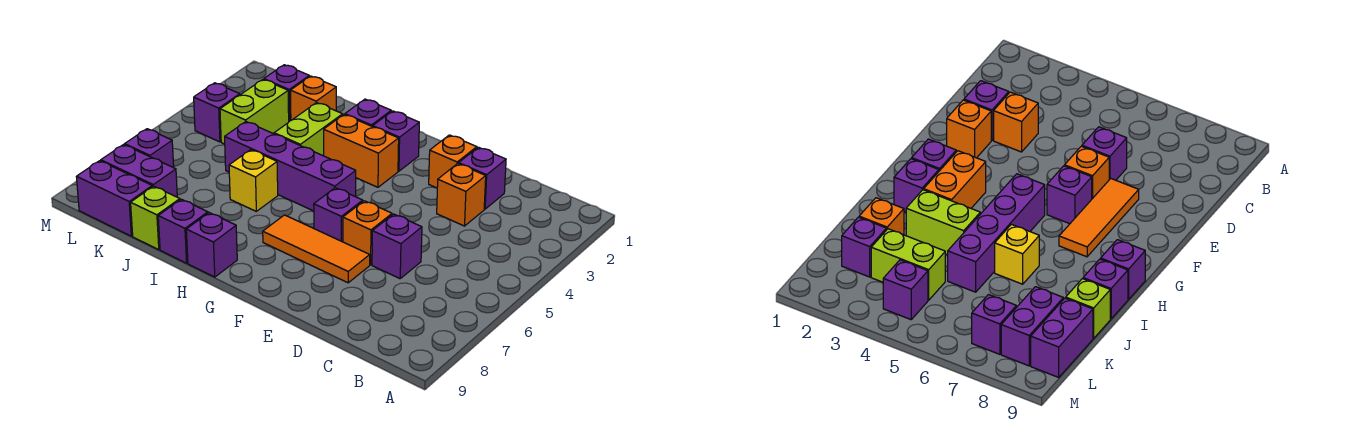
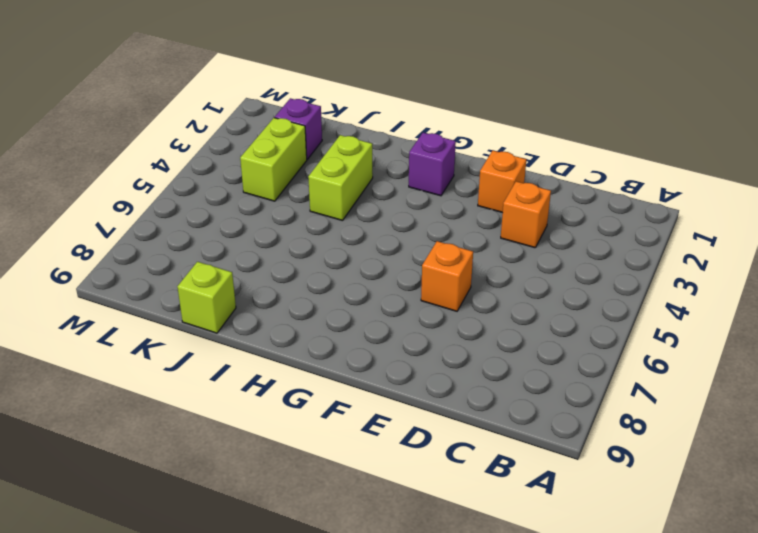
none -> purple 1x1 brick [459,147,506,209]
none -> purple 1x1 brick [372,214,422,279]
none -> orange 1x3 tile [263,215,370,283]

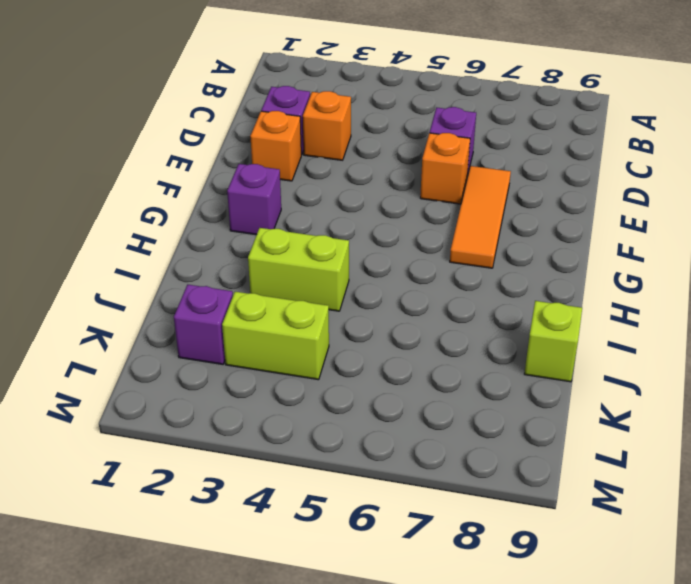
none -> purple 1x1 brick [314,188,363,242]
none -> orange 1x2 brick [324,115,399,187]
none -> purple 1x4 brick [225,122,356,211]

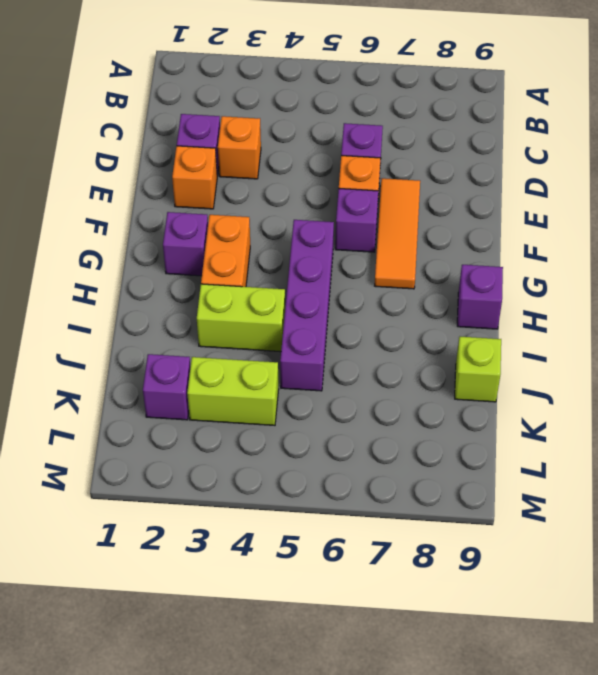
none -> purple 1x1 brick [345,99,391,127]
none -> yellow 1x1 brick [229,150,278,211]
none -> purple 1x1 brick [158,199,208,263]

